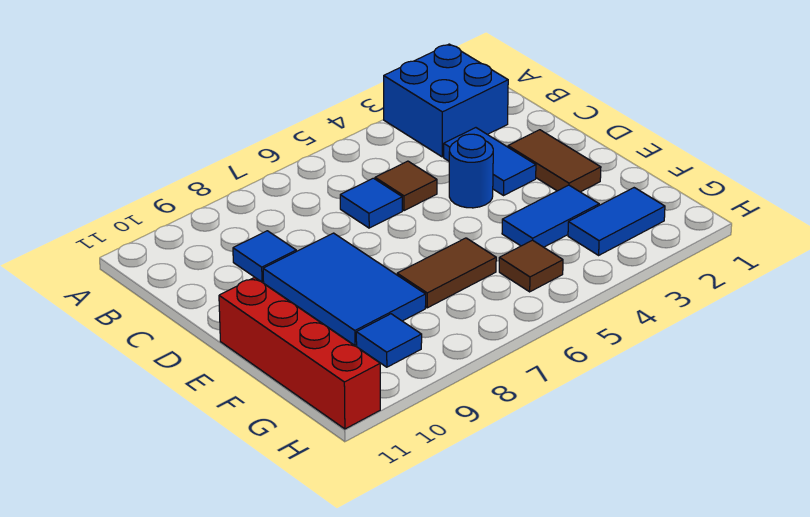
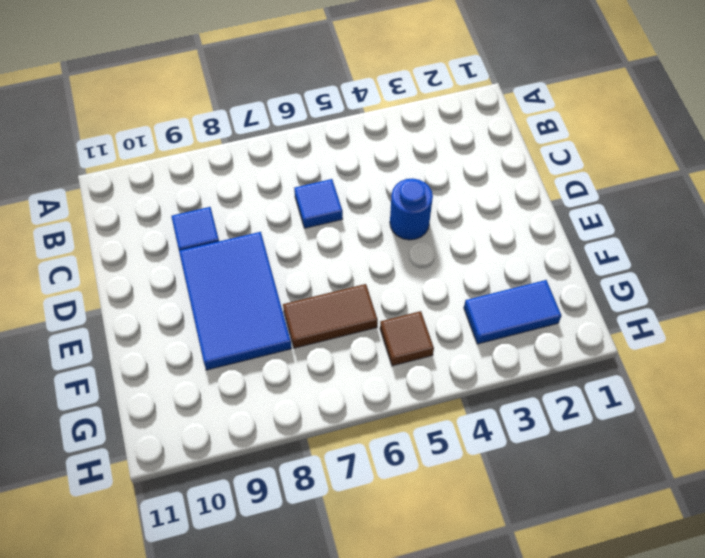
none -> blue 2x2 brick [384,44,508,157]
none -> blue 1x2 tile [444,128,536,195]
none -> brown 1x1 tile [375,161,437,211]

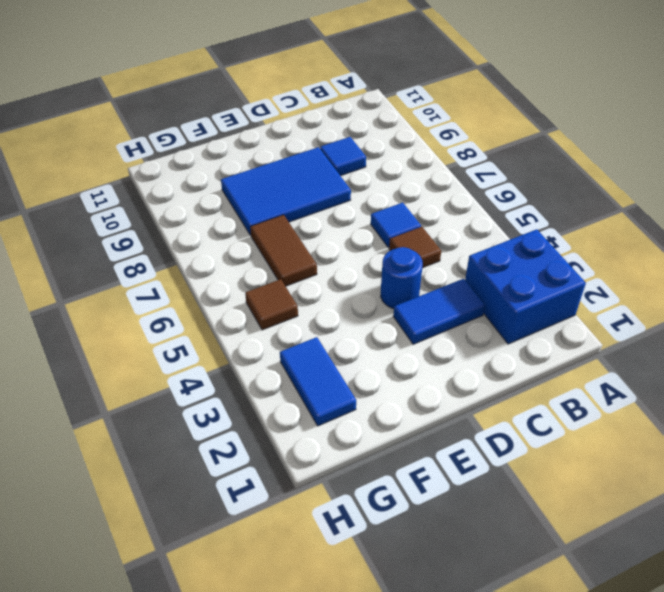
none -> brown 1x2 tile [508,130,601,192]
none -> red 1x4 brick [219,277,380,429]
none -> blue 1x2 tile [502,185,599,247]

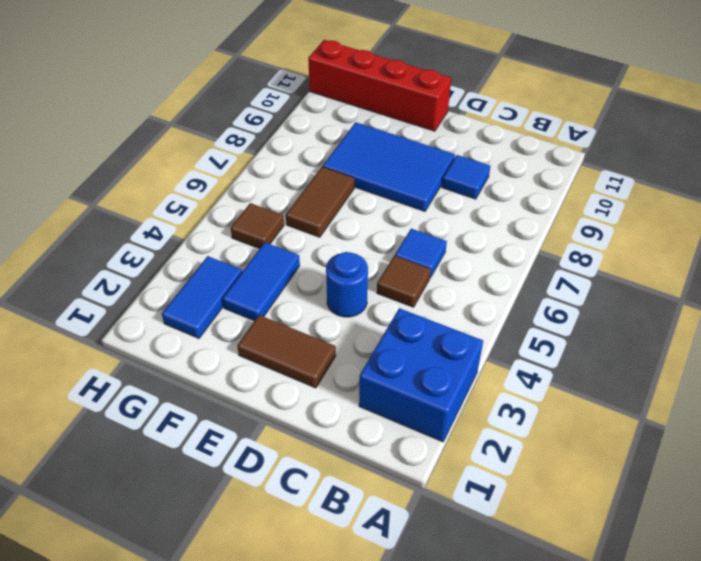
none -> blue 1x2 tile [444,128,536,195]
none -> blue 1x1 tile [356,314,422,367]

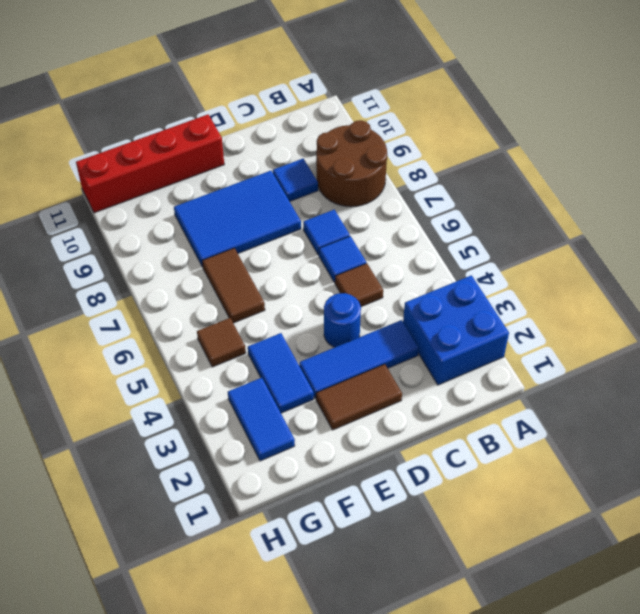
brown 2x2 round brick [316,120,387,207] -> none
blue 1x3 tile [299,320,419,399] -> blue 1x2 tile [444,128,536,195]
blue 1x1 tile [303,210,350,255] -> blue 1x1 tile moved to [356,314,422,367]

